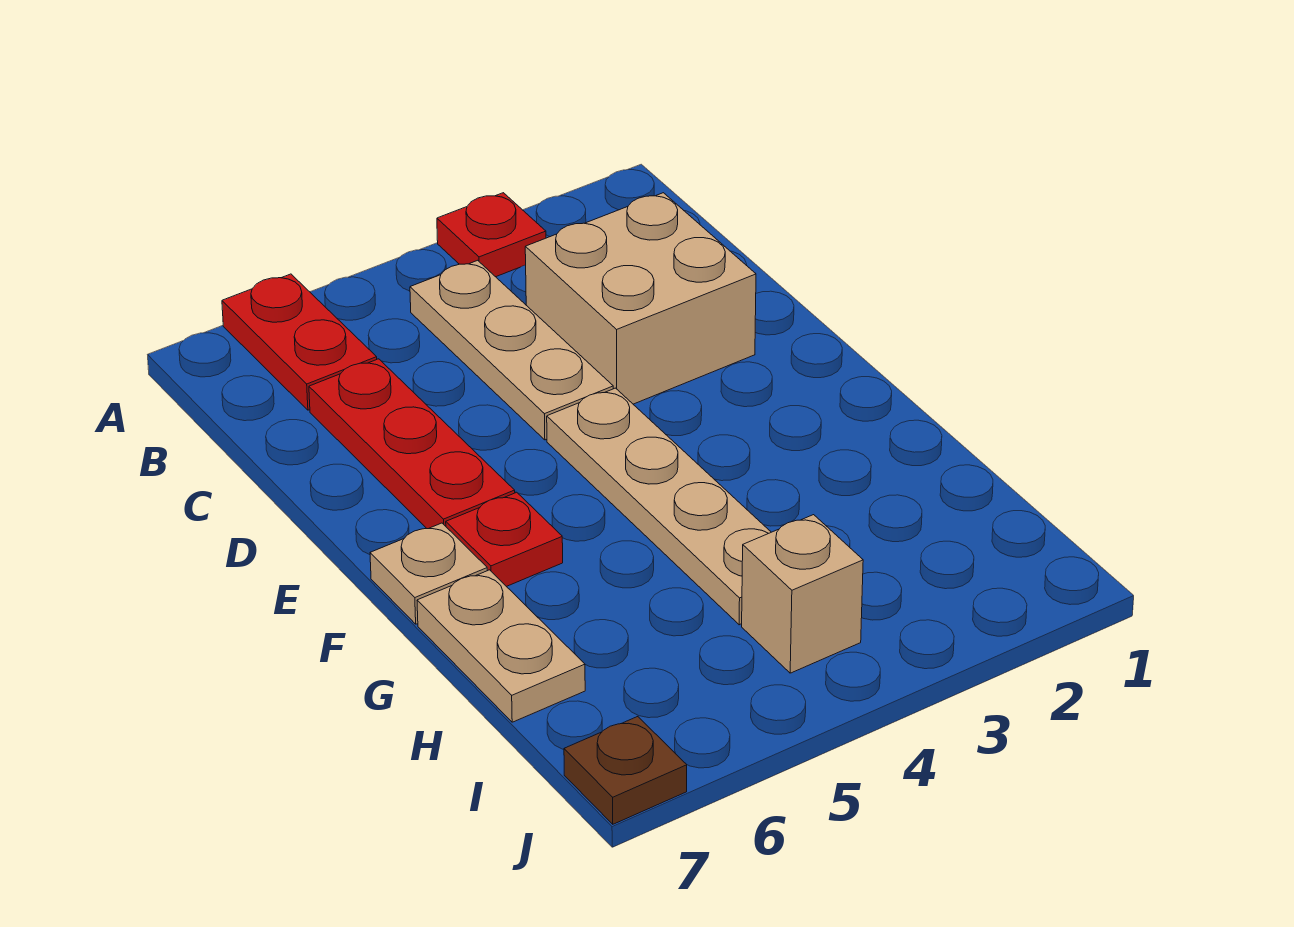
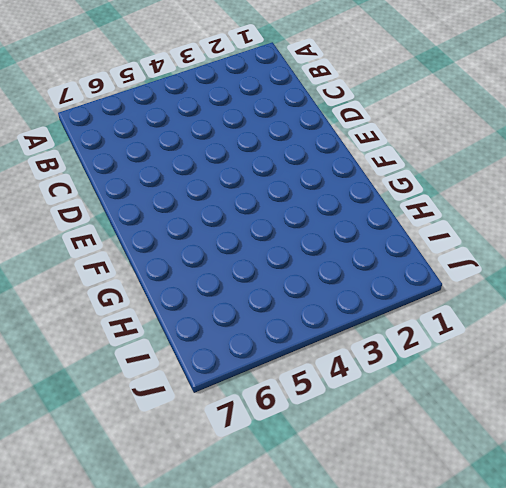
none -> red 1x1 plate [437,193,546,277]
none -> red 1x2 plate [222,274,377,410]

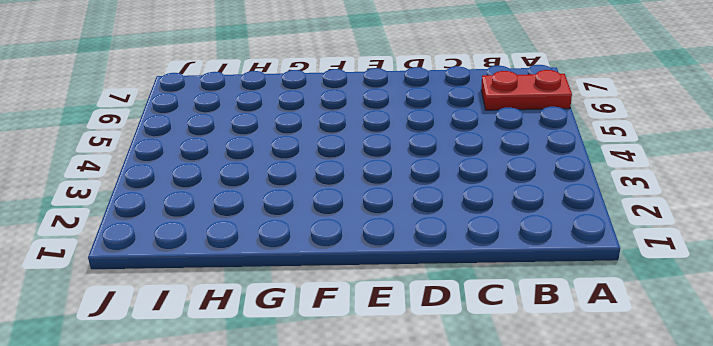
none -> red 1x1 plate [437,193,546,277]
none -> tan 1x3 plate [410,260,613,440]

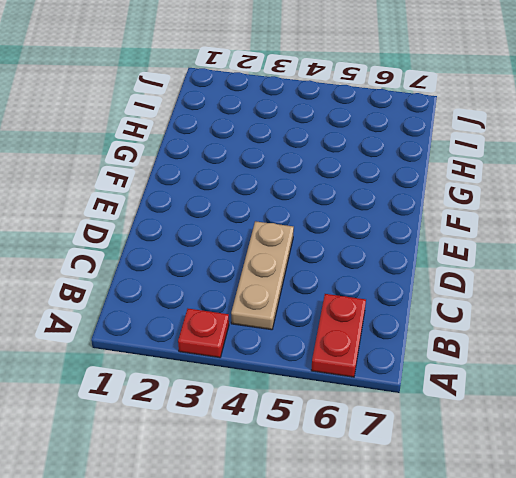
none -> tan 2x2 brick [525,193,756,404]
none -> red 1x3 plate [309,359,515,529]

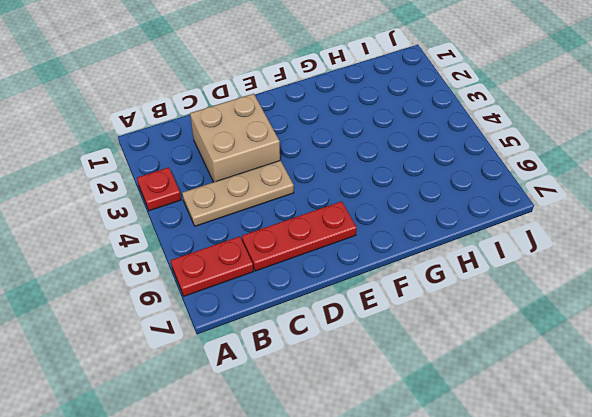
none -> tan 1x4 plate [547,388,771,625]
none -> red 1x1 plate [446,492,563,587]

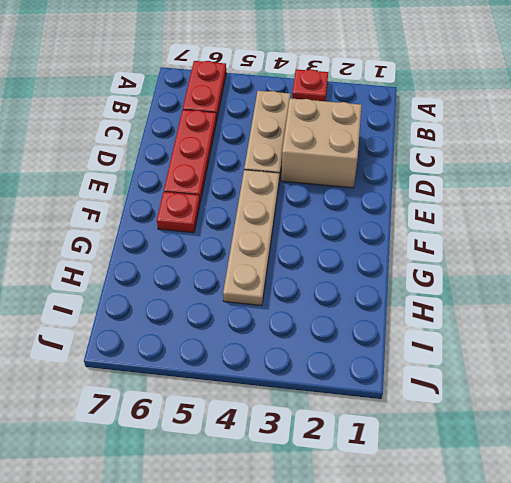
none -> tan 1x1 plate [370,523,487,624]
none -> tan 1x2 plate [417,570,585,722]

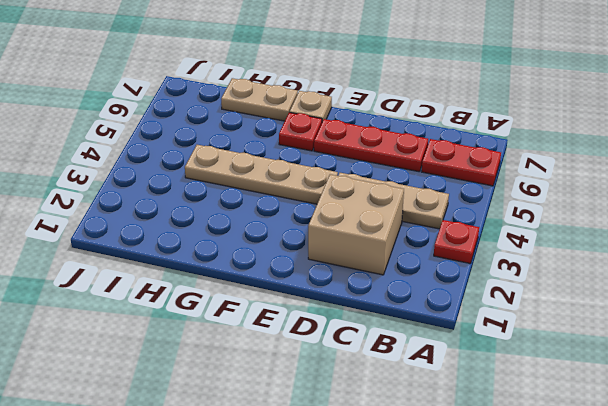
none -> tan 1x1 brick [742,515,863,673]
none -> brown 1x1 plate [564,717,687,824]

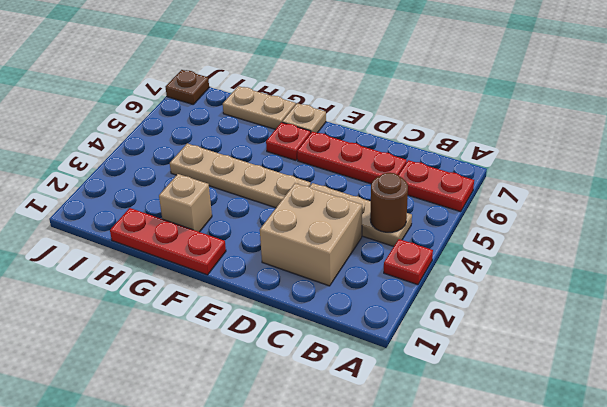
brown 1x1 round brick [370,173,408,232] -> none
red 1x3 plate [110,208,226,275] -> none
tan 1x1 brick [159,174,212,232] -> tan 1x1 brick moved to [742,515,863,673]

